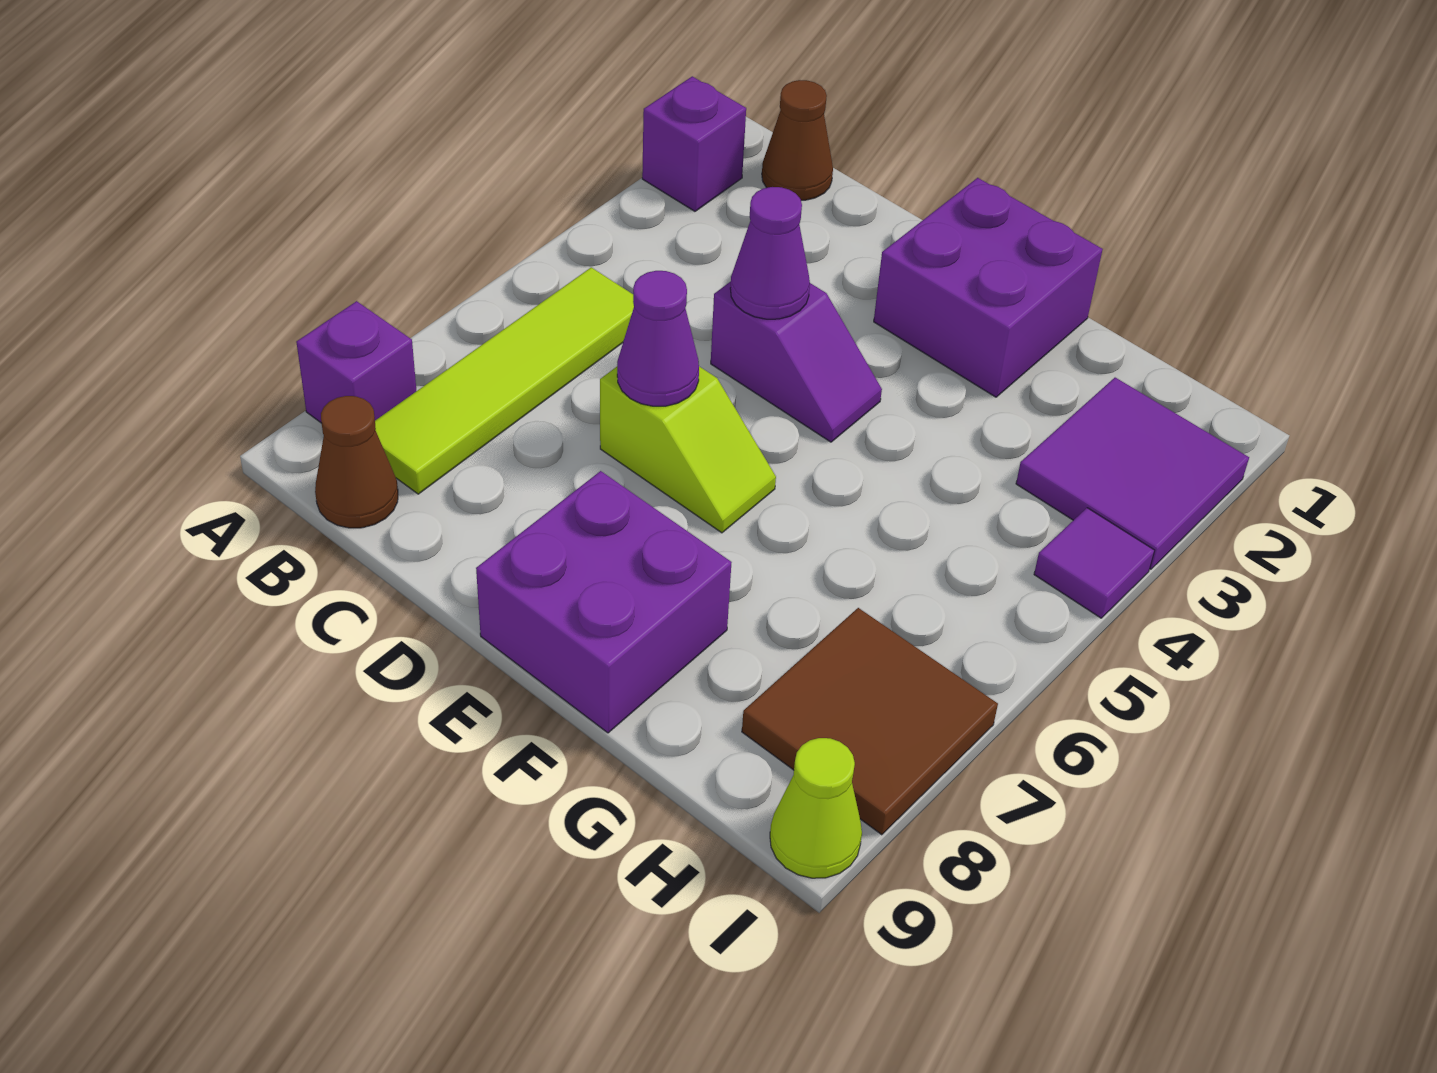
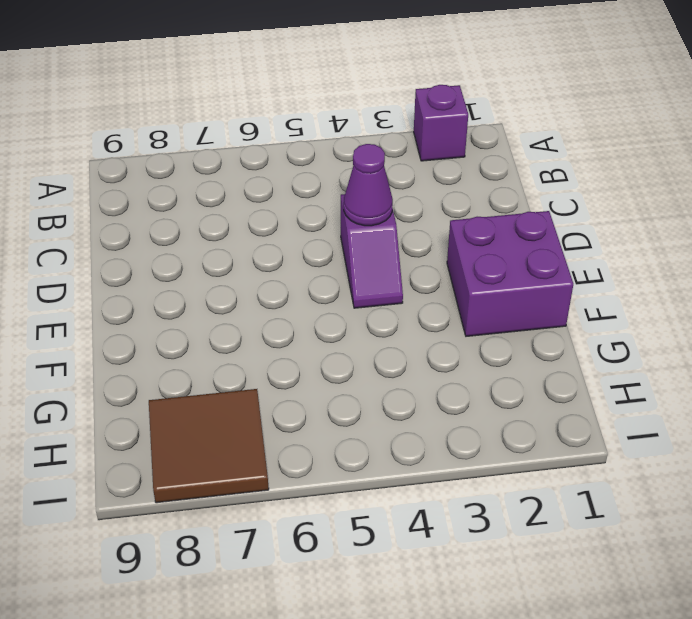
none -> purple 1x1 brick [296,301,416,423]
none -> brown 1x1 cone [762,80,833,200]
none -> lime 1x4 tile [375,267,634,494]

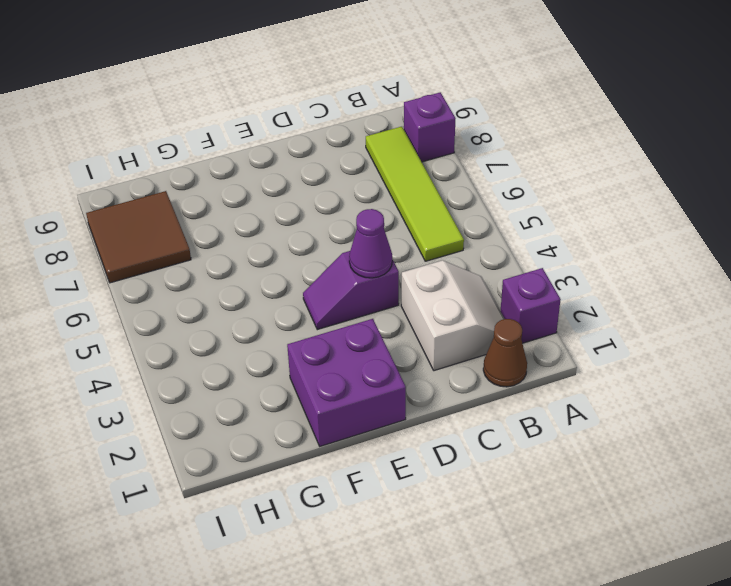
white 2x2 slope [401,260,504,371] -> none
none -> brown 1x1 cone [315,396,398,528]
none -> lime 1x2 slope [600,367,776,533]
none -> purple 2x2 brick [476,471,732,733]

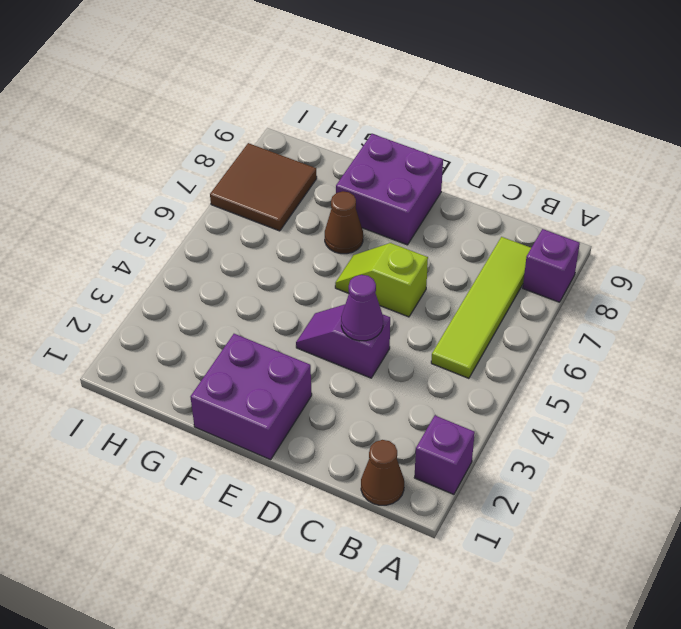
brown 1x1 cone [325,191,363,254] -> brown 1x1 cone moved to [315,396,398,528]
none -> purple 2x2 tile [1016,378,1249,569]
none -> purple 1x1 tile [1034,508,1155,618]
none -> lime 1x1 cone [770,738,862,878]

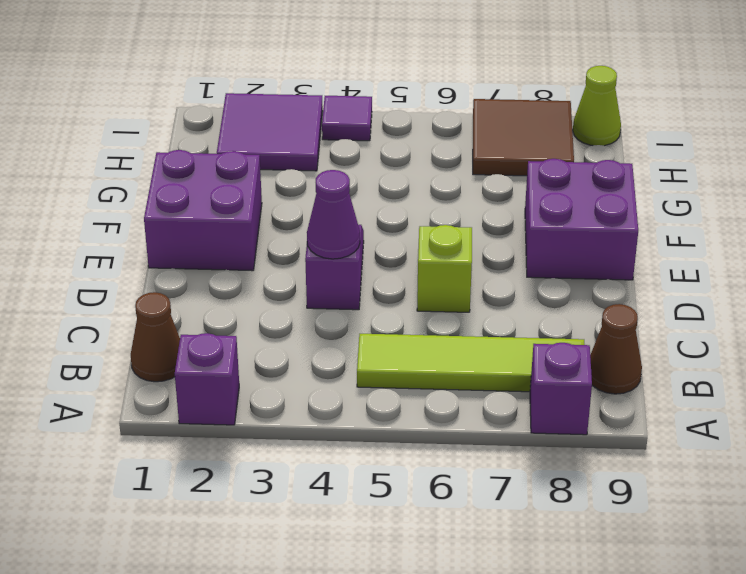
none -> purple 1x1 cone [617,271,699,406]

